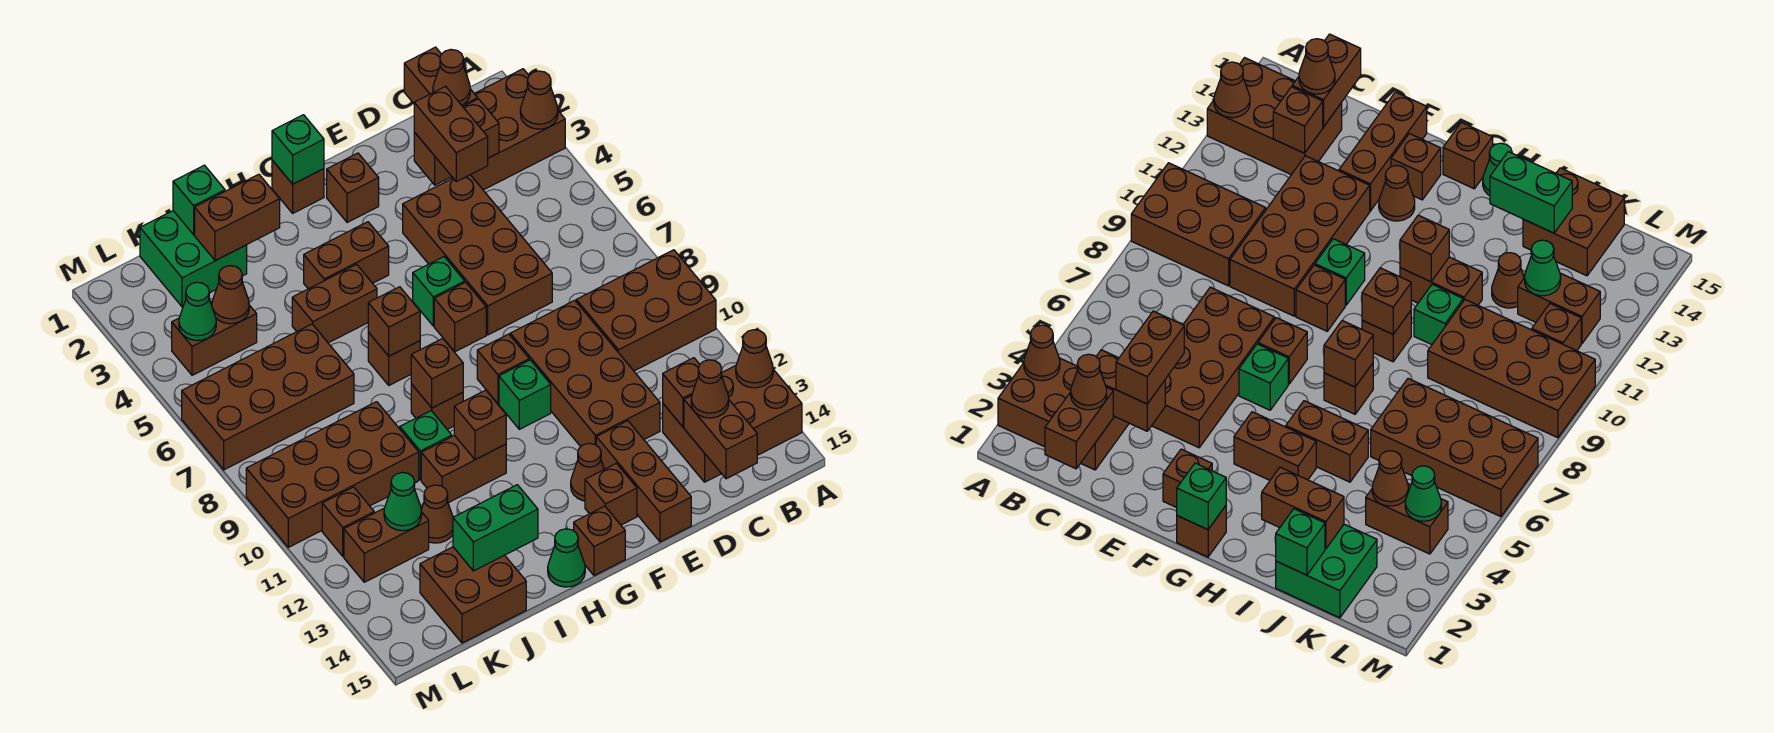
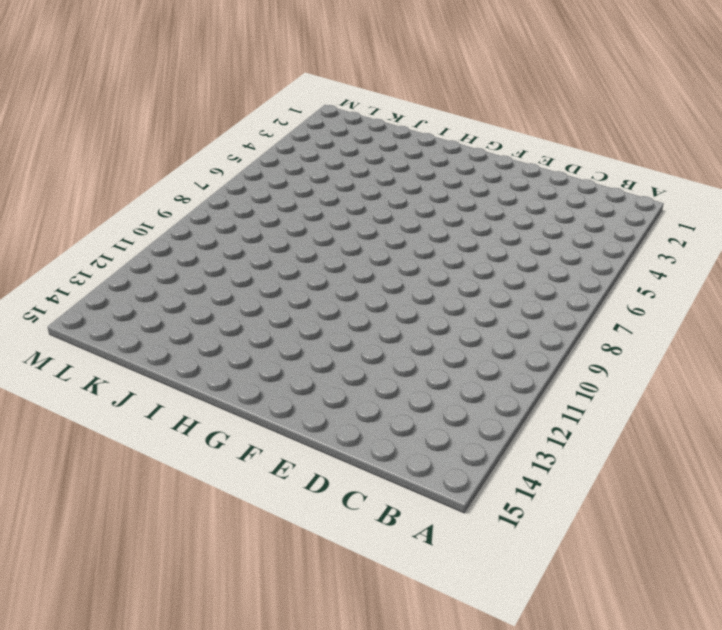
none -> brown 2x3 brick [451,69,565,190]
none -> brown 2x3 brick [576,250,716,371]
none -> brown 2x3 brick [663,366,802,482]
none -> brown 2x4 brick [403,175,552,335]

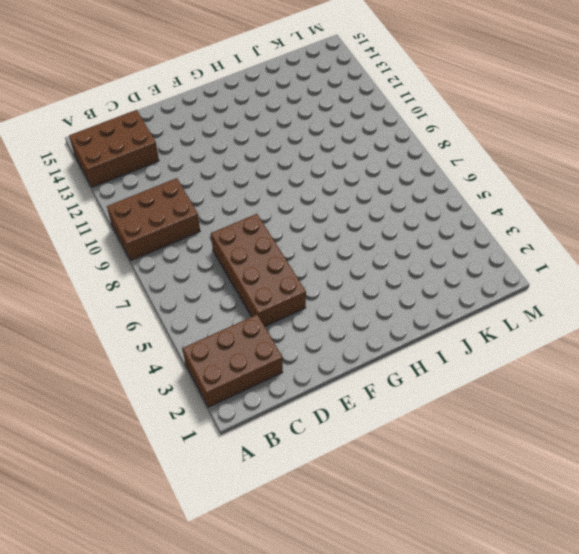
none -> brown 2x4 brick [510,300,660,447]
none -> brown 1x3 brick [596,421,691,542]
none -> brown 1x1 brick [327,153,379,223]
none -> green 1x1 brick [413,257,465,326]

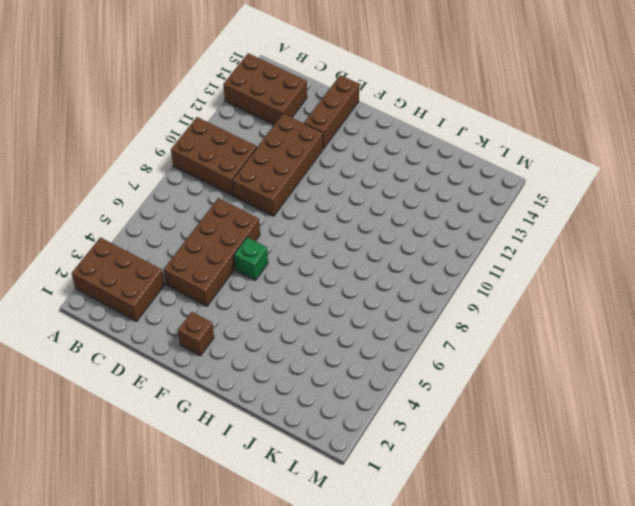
none -> brown 1x1 brick [434,282,486,352]
none -> brown 1x1 brick [477,334,529,403]
none -> green 1x1 brick [499,360,551,429]
none -> brown 1x1 cone [571,443,604,501]

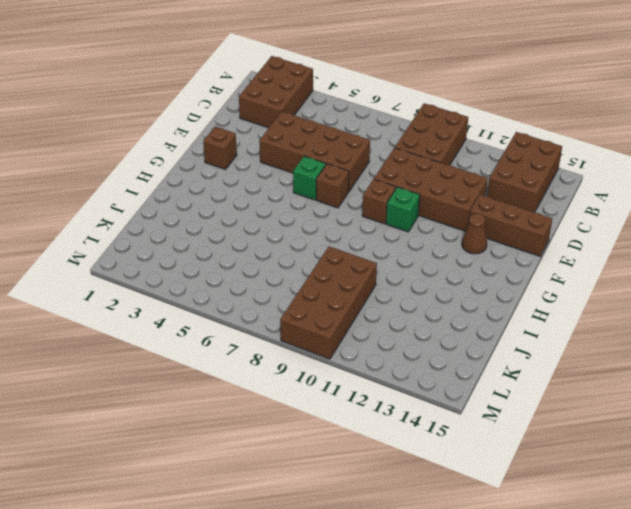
none -> brown 1x1 brick [585,463,637,525]
none -> brown 1x1 brick [272,160,324,213]
none -> brown 1x2 brick [304,222,389,289]
none -> brown 1x1 brick [574,506,625,576]

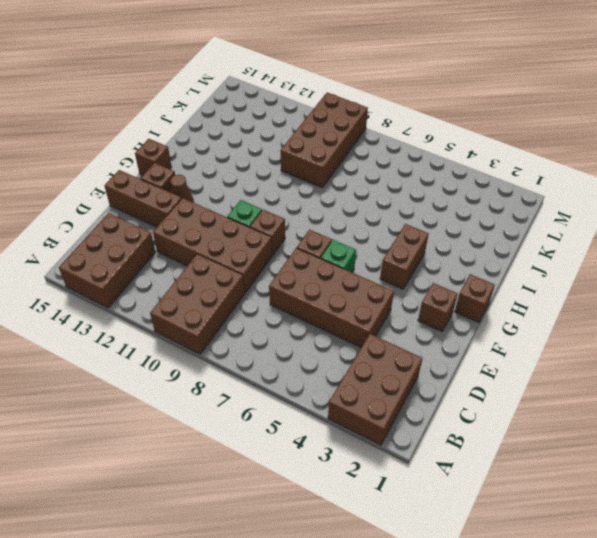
none -> brown 1x2 brick [292,264,377,343]
none -> brown 1x1 brick [368,332,420,385]
none -> brown 1x1 brick [411,384,463,429]
none -> brown 1x2 brick [421,435,506,503]

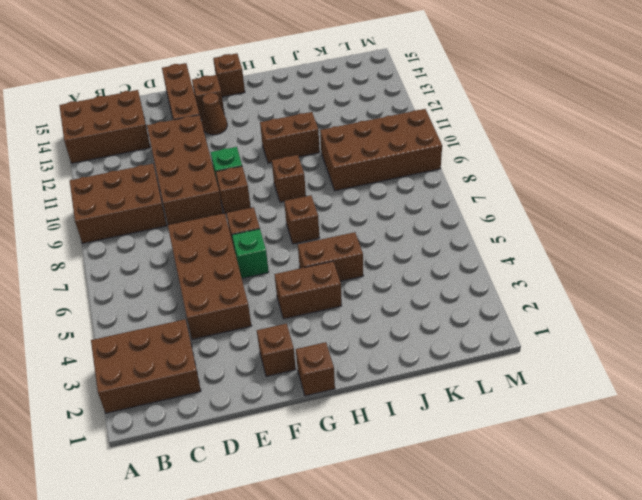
none -> green 1x1 cone [548,529,585,587]
none -> green 1x1 brick [400,411,452,480]
none -> green 2x2 brick [140,211,247,307]
none -> brown 2x4 brick [182,324,354,470]

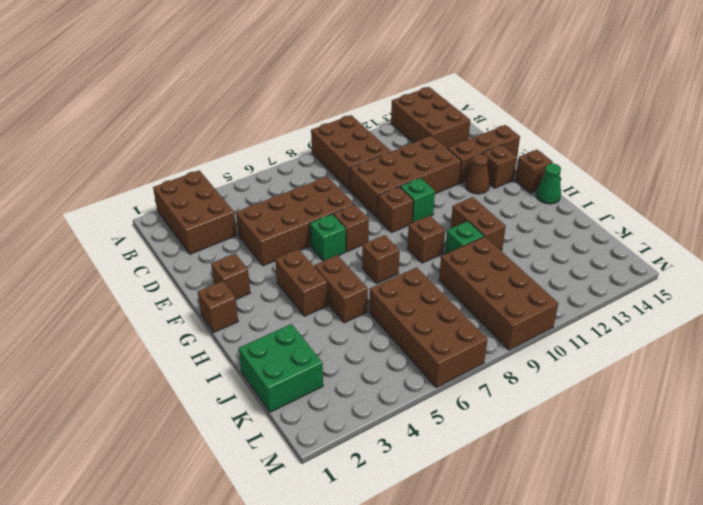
none -> brown 1x1 cone [421,485,453,543]
none -> brown 2x2 brick [420,547,526,643]
none -> brown 1x2 brick [172,302,257,375]
none -> brown 1x2 brick [344,508,429,582]

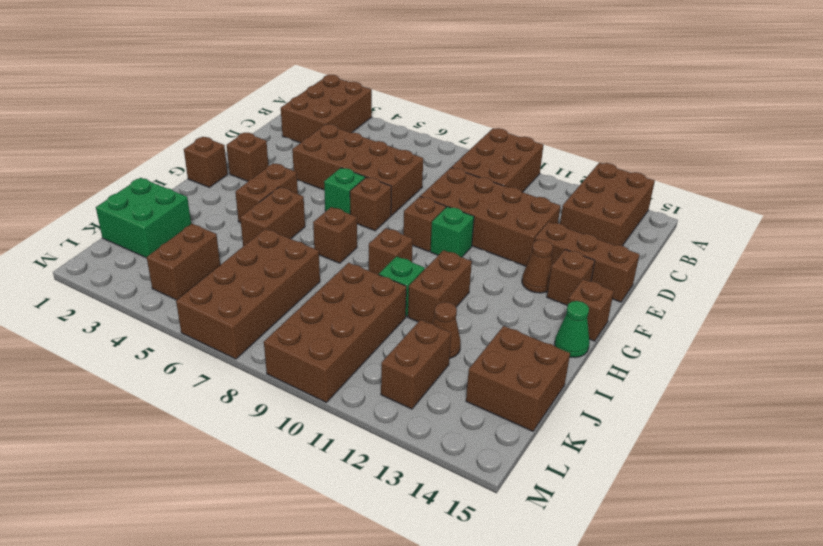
none -> brown 1x1 brick [322,487,374,556]
none -> brown 1x1 cone [520,71,558,129]
none -> brown 1x1 cone [736,330,773,388]
none -> brown 1x2 brick [404,47,478,107]

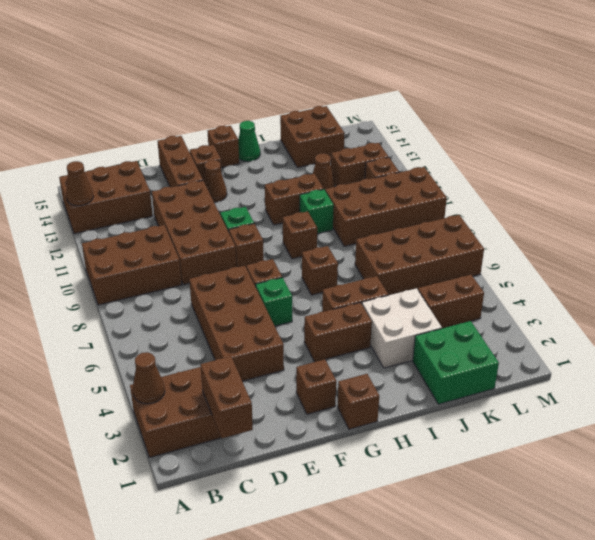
white 2x2 brick [362,288,442,368] -> none
none -> brown 1x2 brick [414,99,499,185]
none -> brown 1x1 brick [663,358,700,427]
none -> brown 1x2 brick [684,396,757,479]
none -> green 1x1 brick [272,115,324,184]

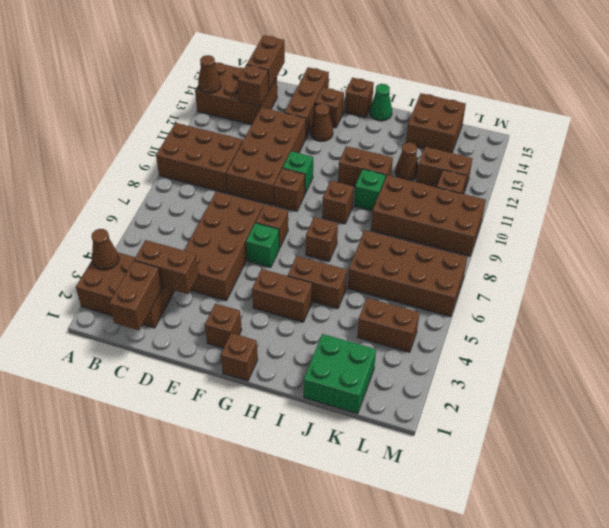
none -> green 1x1 brick [272,115,324,184]
none -> brown 1x1 brick [368,287,420,356]
none -> brown 1x1 brick [411,338,463,408]
none -> brown 1x1 brick [454,390,506,460]

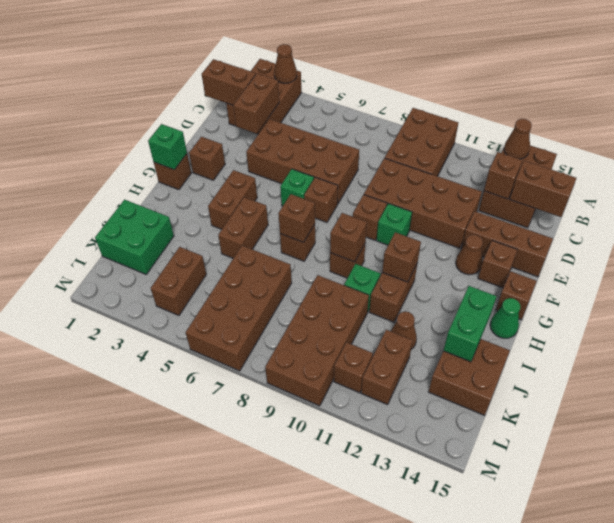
none -> brown 1x2 brick [195,174,280,261]
none -> green 1x1 brick [173,165,225,235]
none -> brown 1x1 cone [212,266,249,324]
none -> green 1x1 cone [384,472,422,531]

